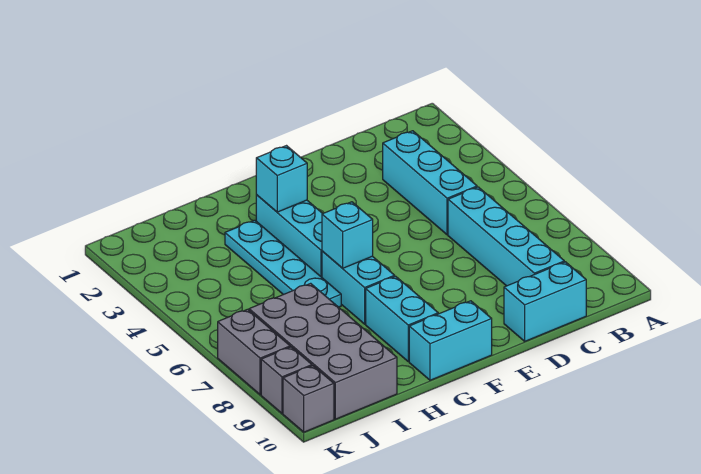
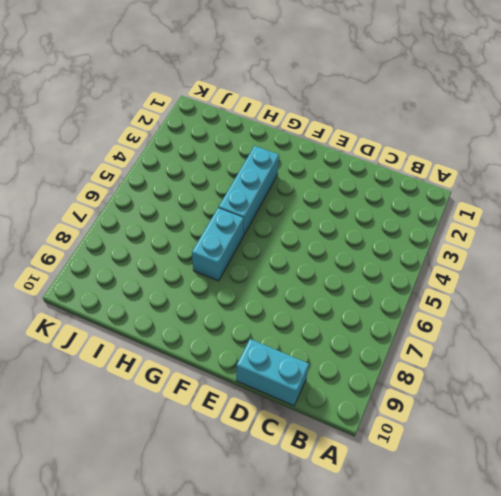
none -> cyan 1x3 brick [383,131,477,235]
none -> cyan 1x4 brick [448,187,564,286]
none -> cyan 1x2 brick [409,301,492,380]

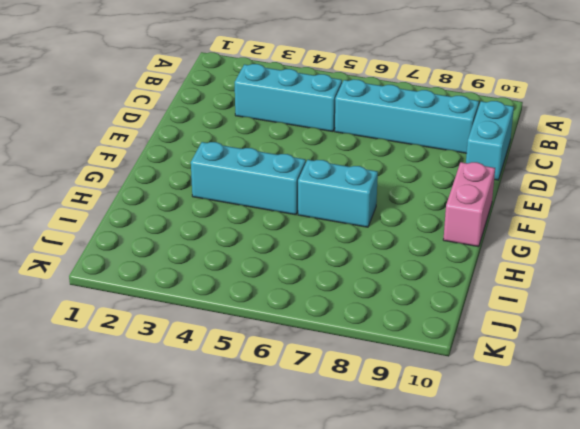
pink 1x2 brick [443,162,495,247] -> cyan 1x2 brick [409,301,492,380]
none -> cyan 1x2 brick [366,276,438,362]
none -> cyan 1x4 plate [225,220,341,307]
none -> grey 2x4 brick [249,283,397,419]

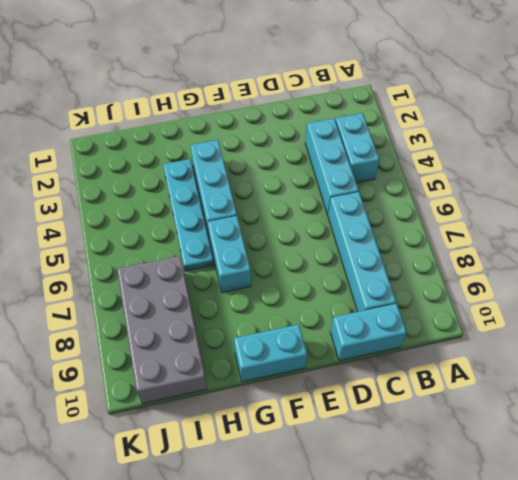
cyan 1x2 brick [335,113,380,183] -> cyan 1x2 brick moved to [366,276,438,362]
none -> grey 1x2 brick [218,309,290,395]
none -> grey 1x1 brick [261,347,312,413]
none -> grey 1x1 brick [283,366,334,432]

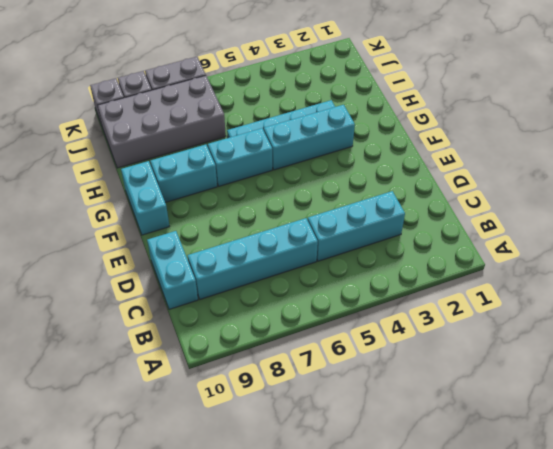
none -> cyan 1x1 brick [256,146,307,212]
none -> cyan 1x1 brick [322,202,373,268]

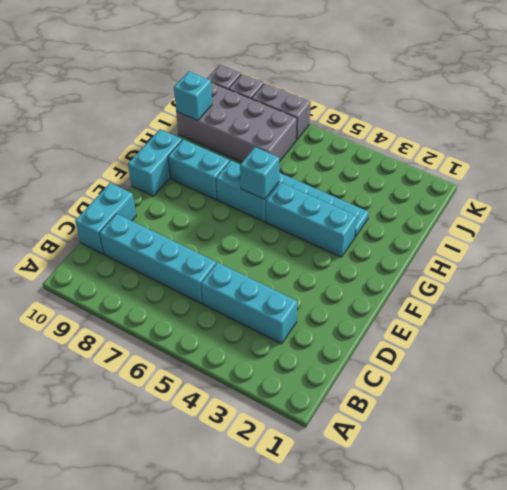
cyan 1x1 brick [174,71,212,121] -> cyan 1x1 brick moved to [256,146,307,212]

